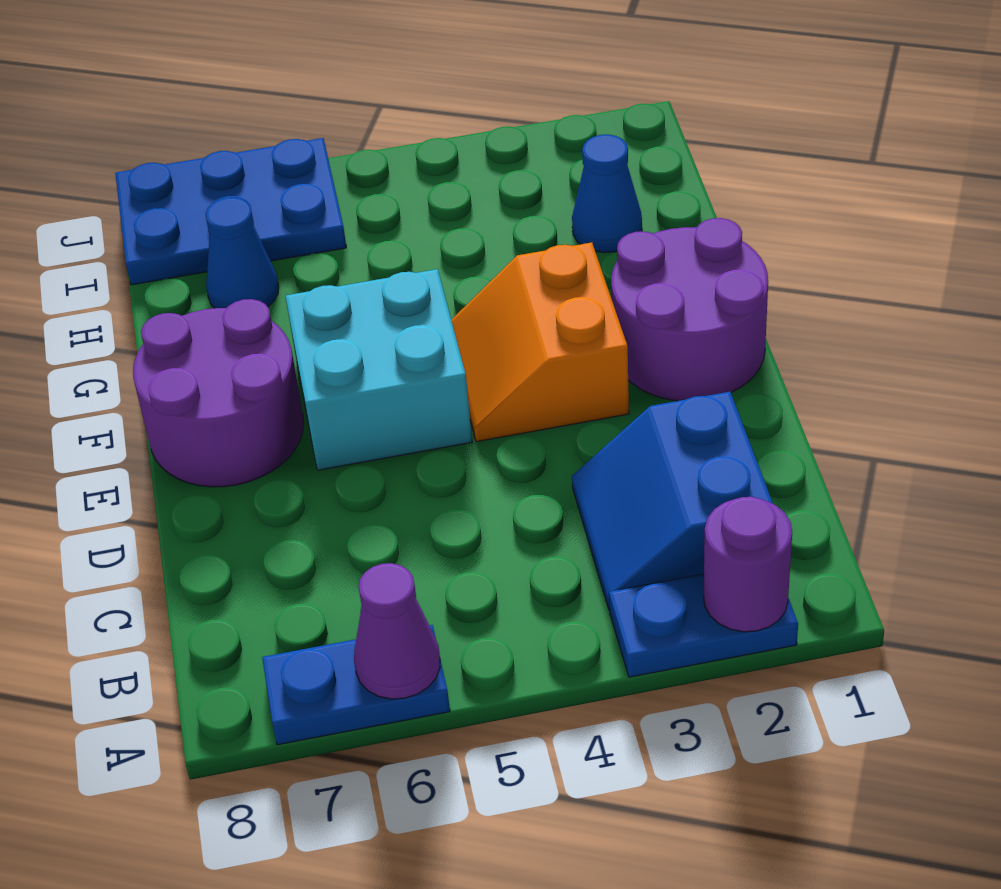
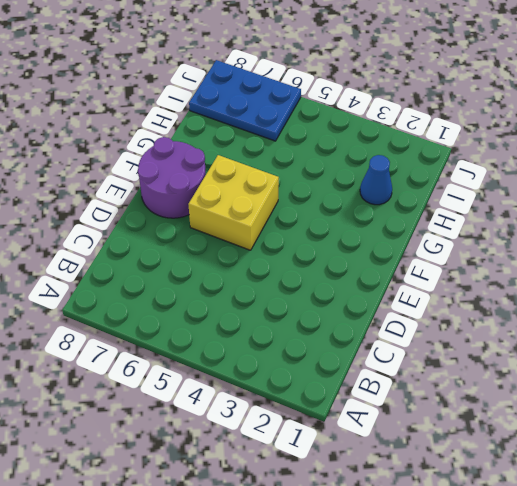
yellow 2x2 brick [188,155,279,250] -> cyan 2x2 brick [285,269,472,470]
none -> blue 1x2 plate [609,574,798,677]
none -> blue 1x2 plate [262,625,450,745]
none -> blue 2x2 slope [572,392,773,610]

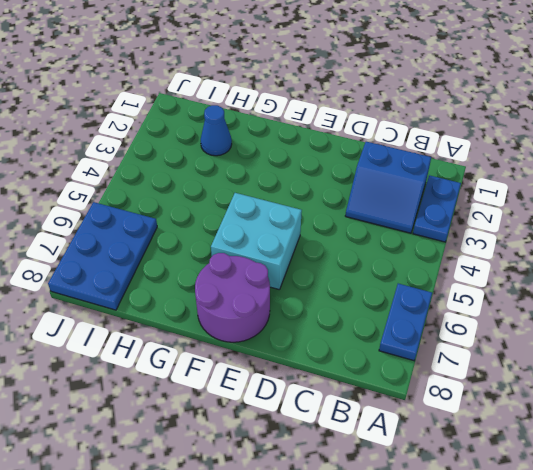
none -> purple 2x2 round brick [611,218,768,401]
none -> orange 2x2 slope [451,243,629,442]
none -> blue 1x1 cone [205,197,279,308]

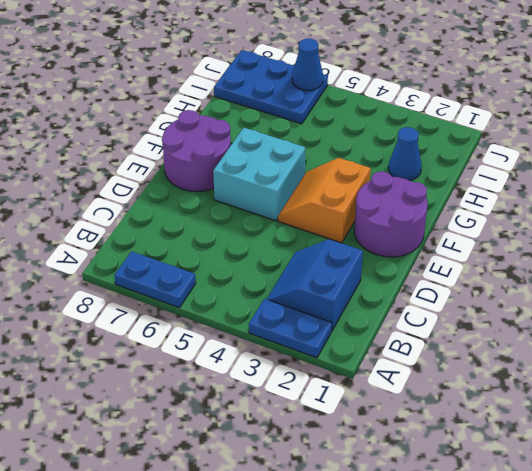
blue 1x1 cone [292,38,323,91] -> blue 1x1 cone moved to [205,197,279,308]
none -> purple 1x1 round brick [704,497,792,632]
none -> purple 1x1 cone [354,563,440,699]

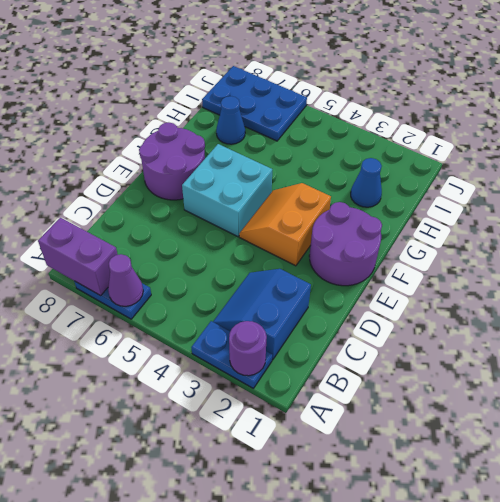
purple 1x2 brick [38,218,118,296] -> none

